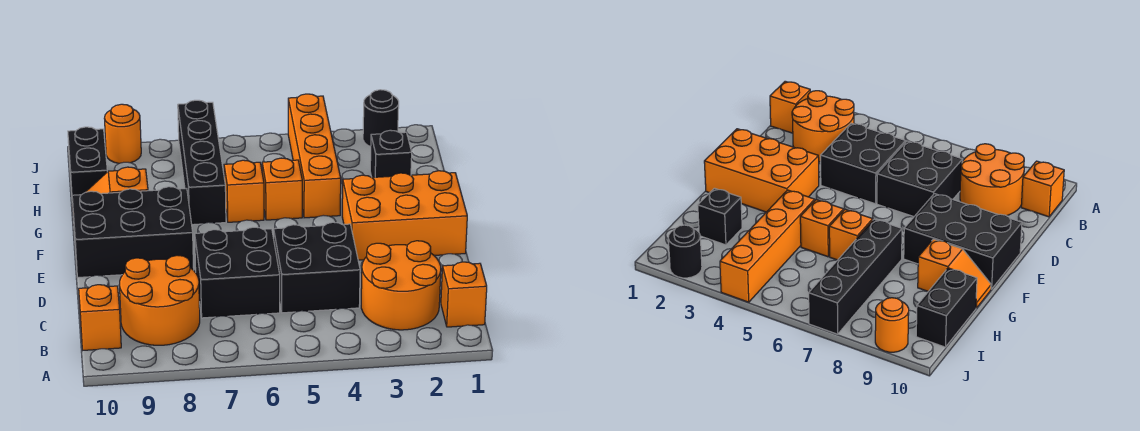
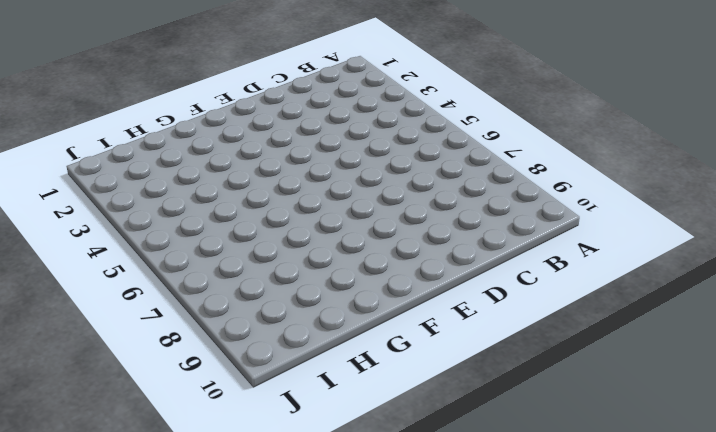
none -> orange 1x1 brick [441,262,487,327]
none -> orange 2x2 round brick [361,241,441,330]
none -> orange 2x2 round brick [119,255,200,345]

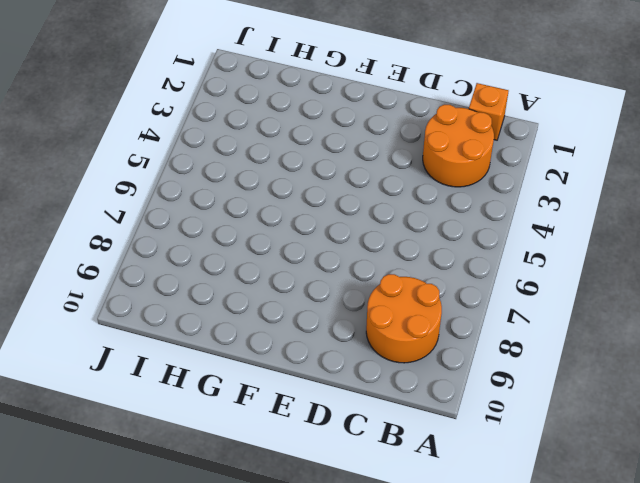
none -> orange 1x1 brick [79,285,121,350]
none -> black 2x2 brick [274,222,360,313]
none -> black 2x2 brick [195,227,280,318]

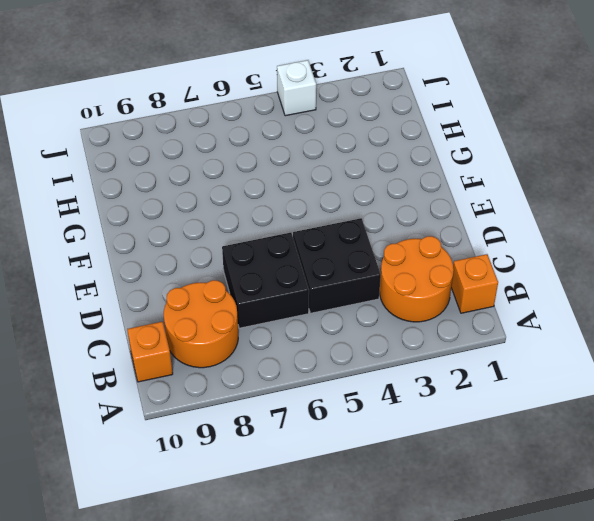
white 1x1 brick [277,60,316,116] -> orange 1x4 brick [288,94,341,218]
none -> orange 2x3 brick [342,171,467,260]
none -> black 2x3 brick [72,187,194,277]
none -> orange 1x1 brick [262,158,302,220]

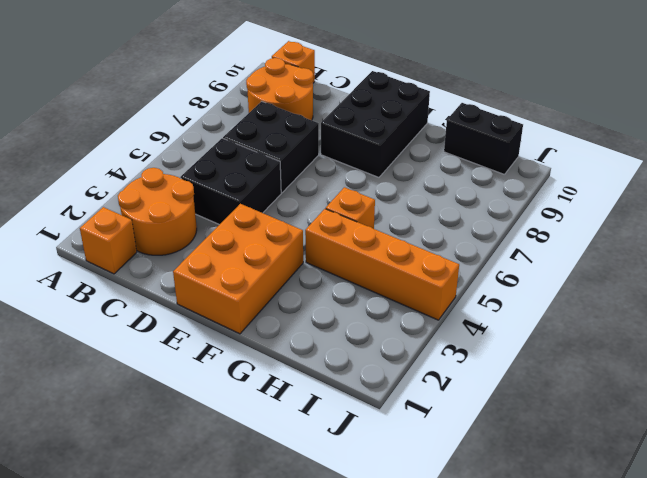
none -> orange 1x1 brick [224,160,264,222]
none -> black 1x4 brick [178,100,226,225]
none -> orange 1x2 slope [73,167,148,219]

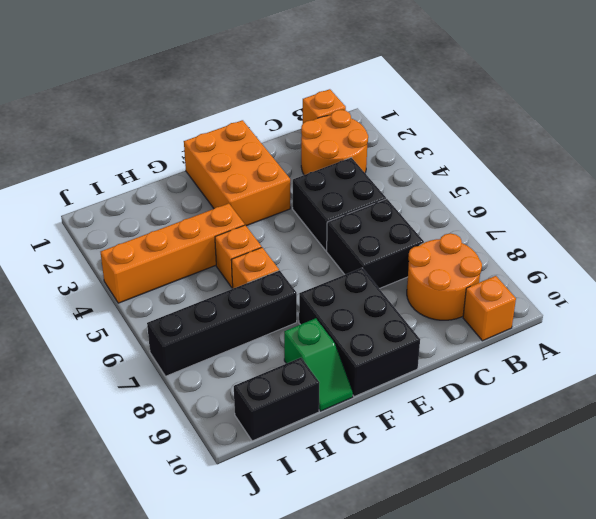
green 1x2 slope [284,318,353,411] -> orange 1x2 slope [73,167,148,219]
none -> black 1x1 brick [370,130,412,177]
none -> black 1x1 round brick [363,90,399,147]
none -> orange 1x1 round brick [104,104,141,163]

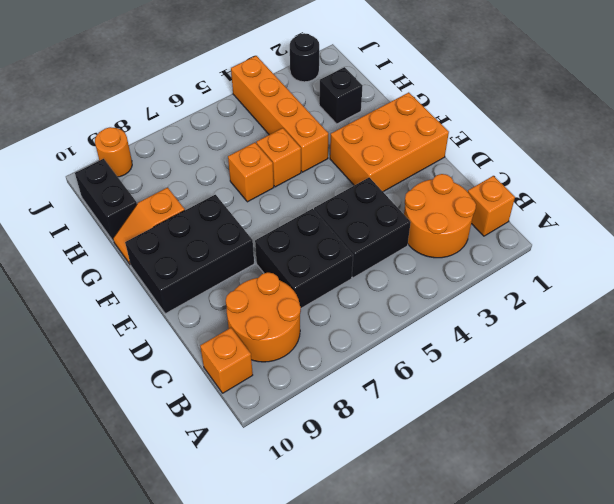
none -> black 1x4 brick [178,100,226,225]

